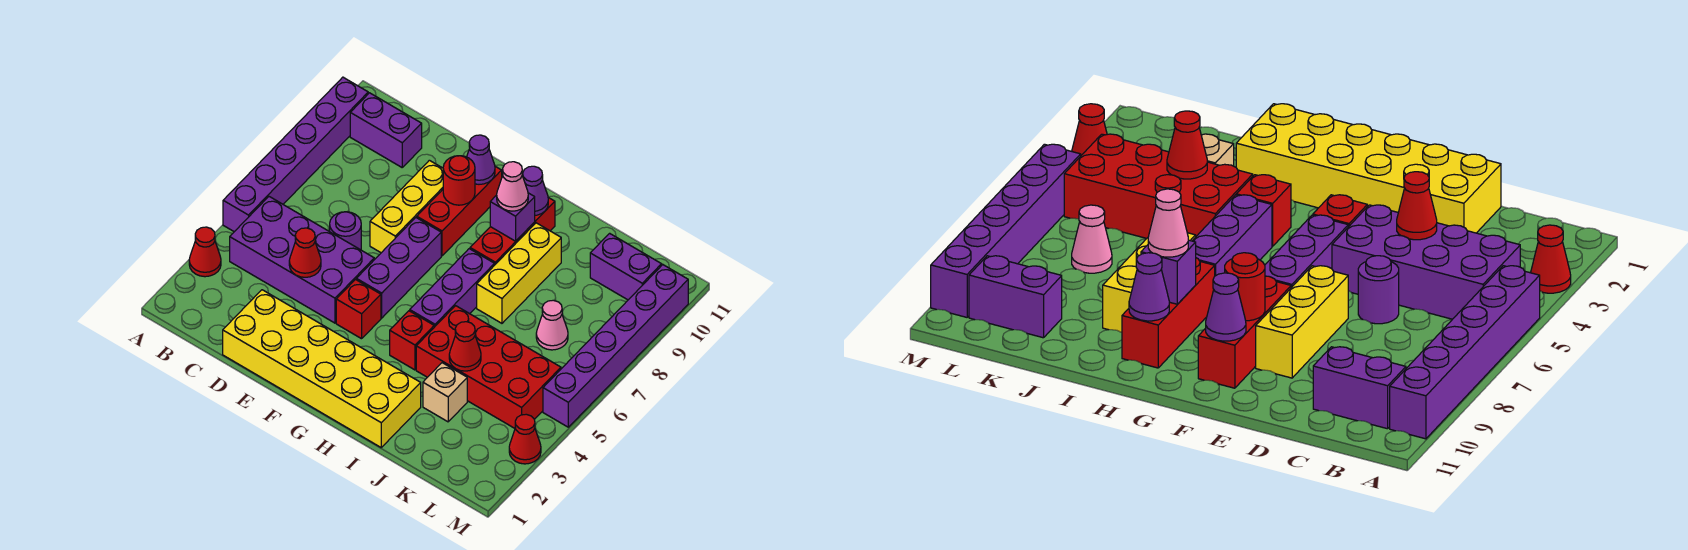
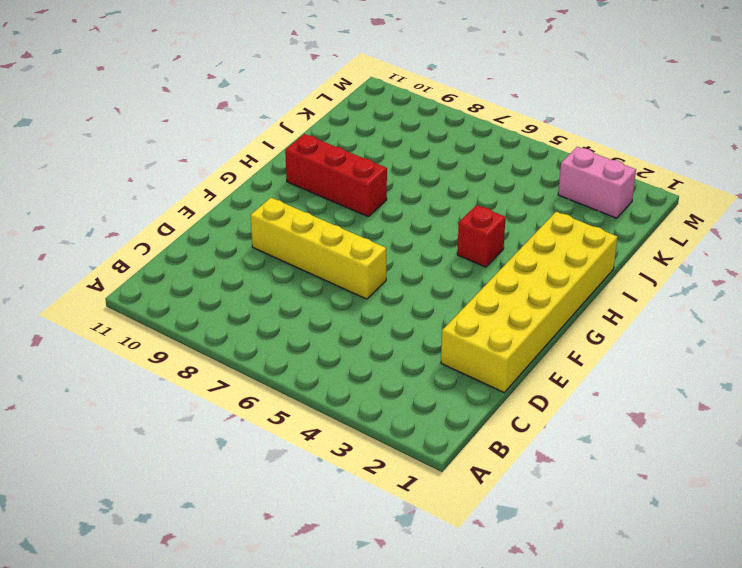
yellow 1x4 brick [251,198,386,299] -> yellow 1x3 brick [370,160,443,253]
pink 1x2 brick [558,147,636,218] -> none
none -> red 1x1 cone [189,227,221,277]
none -> purple 1x6 brick [223,77,368,232]
none -> purple 2x4 brick [230,197,374,323]

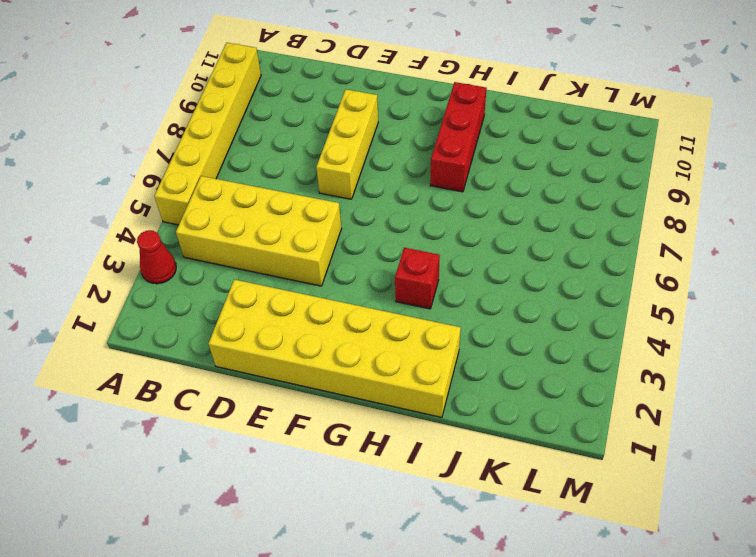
yellow 1x6 brick [154,43,261,225] -> purple 1x6 brick [223,77,368,232]
yellow 2x4 brick [176,176,342,286] -> purple 2x4 brick [230,197,374,323]
none -> purple 1x2 brick [350,93,422,167]
none -> purple 1x1 round brick [330,212,361,250]
none -> red 1x1 brick [336,280,381,339]

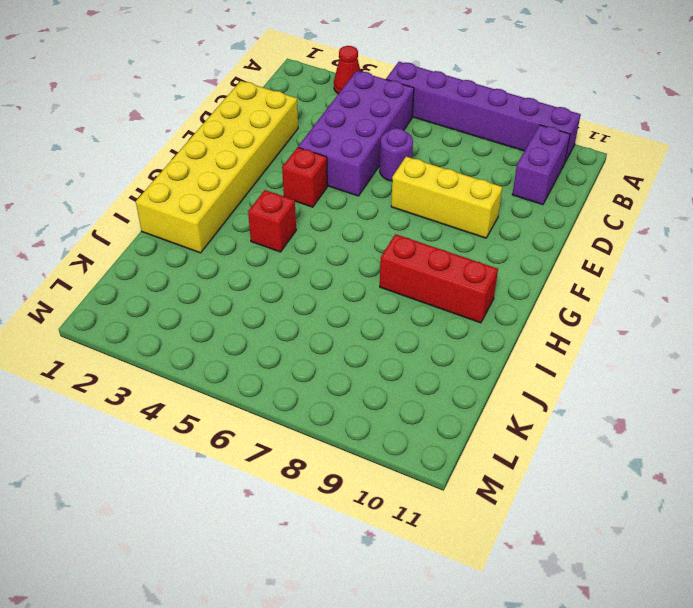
none -> purple 1x3 brick [356,218,441,318]
none -> red 1x3 brick [417,167,502,256]
none -> purple 1x3 brick [410,249,495,327]

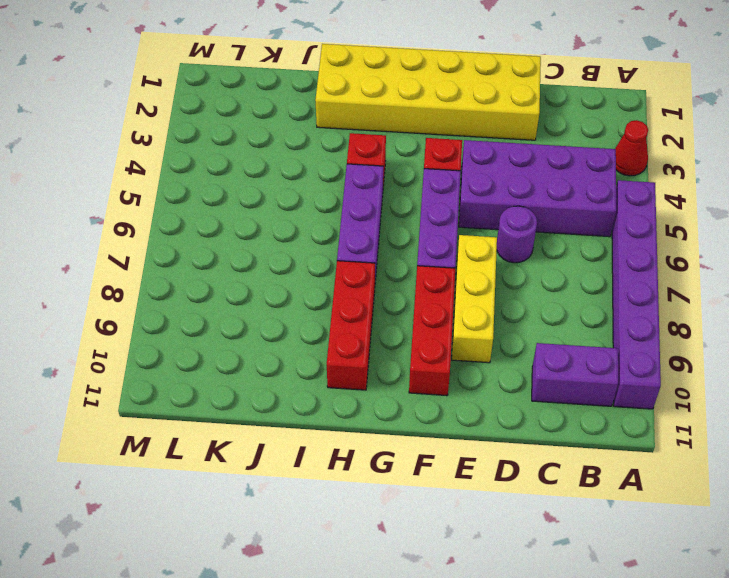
none -> red 2x4 brick [416,306,561,428]
none -> yellow 1x3 brick [477,223,561,323]
none -> tan 1x1 brick [423,363,467,422]

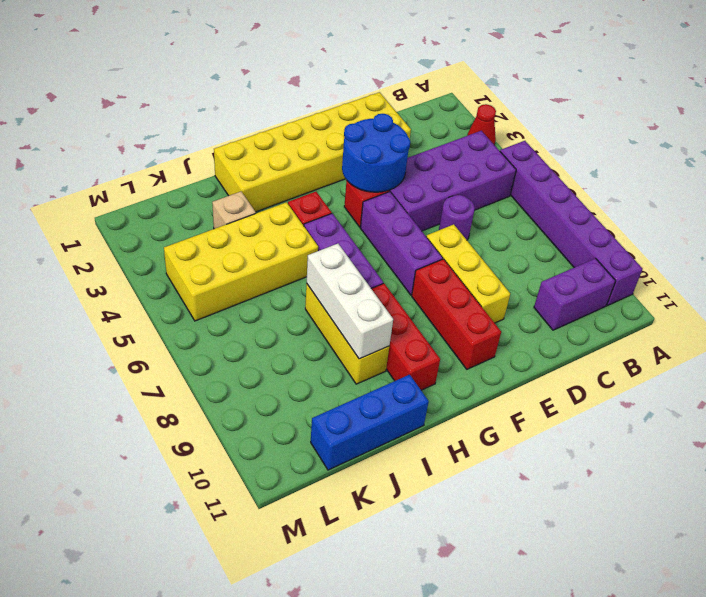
blue 2x2 round brick [342,114,410,192] -> none
yellow 2x4 brick [164,202,318,321] -> red 2x4 brick [416,306,561,428]
white 1x3 brick [307,244,393,359] -> none
blue 1x3 brick [311,375,429,470] -> none
none -> pink 1x1 cone [536,300,568,350]
none -> purple 1x2 brick [590,233,662,300]
none -> red 1x1 cone [509,414,541,464]

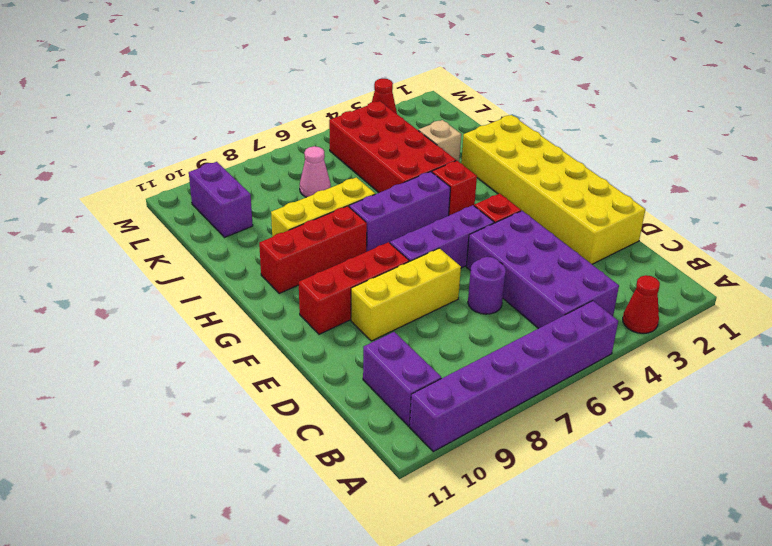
none -> purple 1x6 brick [543,265,688,427]
none -> red 1x1 cone [289,228,321,277]
none -> red 1x1 round brick [443,156,475,205]

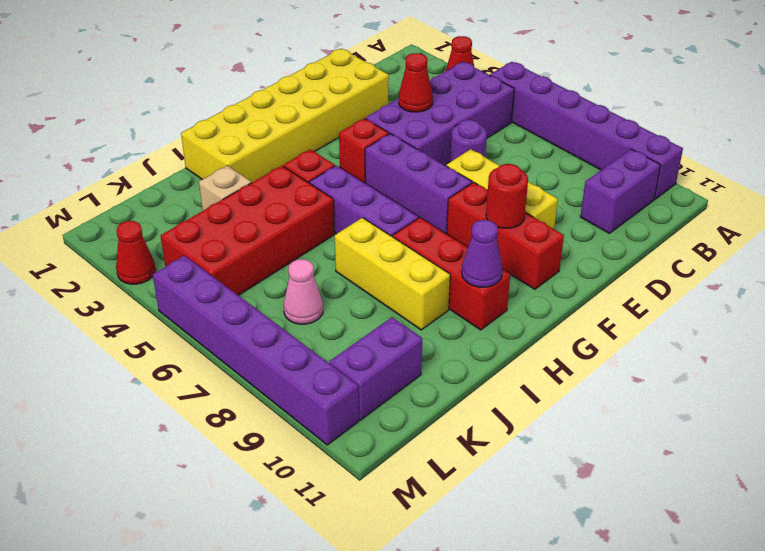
none -> purple 1x1 cone [467,135,495,184]
none -> purple 1x1 brick [490,193,535,241]
none -> red 1x1 cone [449,322,481,371]

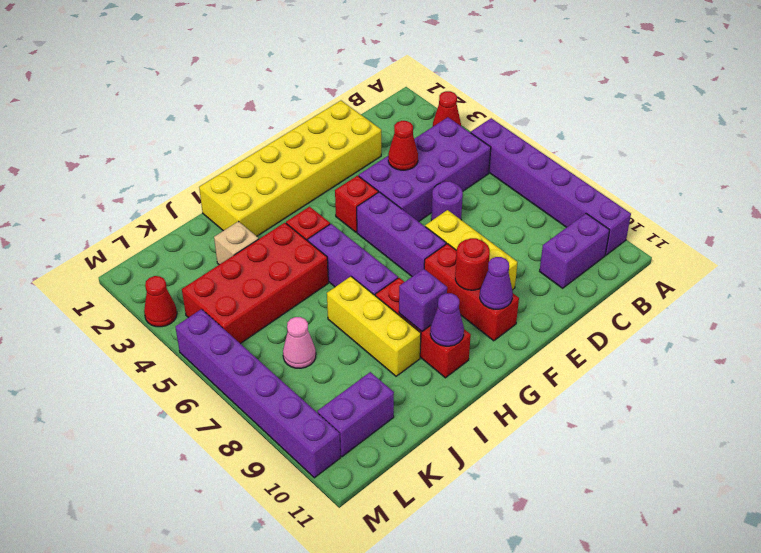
none -> red 1x1 cone [449,322,481,371]
none -> pink 1x1 cone [497,162,528,211]

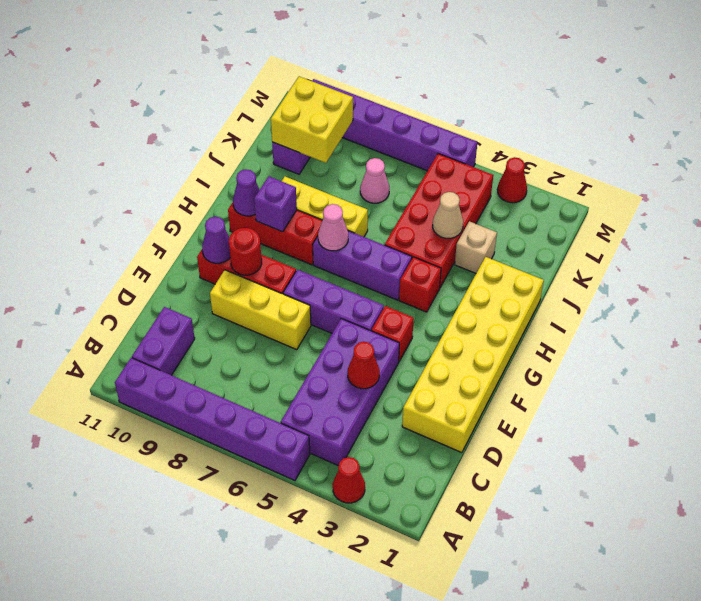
pink 1x1 cone [318,204,348,251] -> pink 1x1 cone moved to [497,162,528,211]
tan 1x1 cone [433,192,463,238] -> red 1x1 cone [449,322,481,371]
yellow 2x2 brick [271,76,353,163] -> none
none -> purple 1x1 round brick [330,212,361,250]

